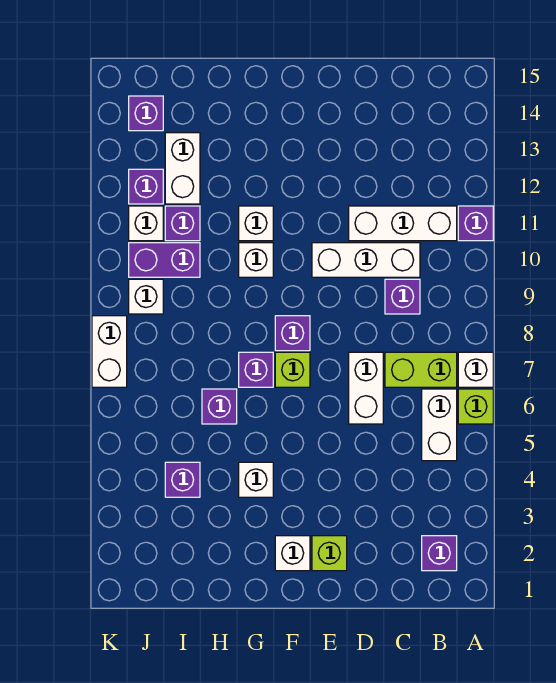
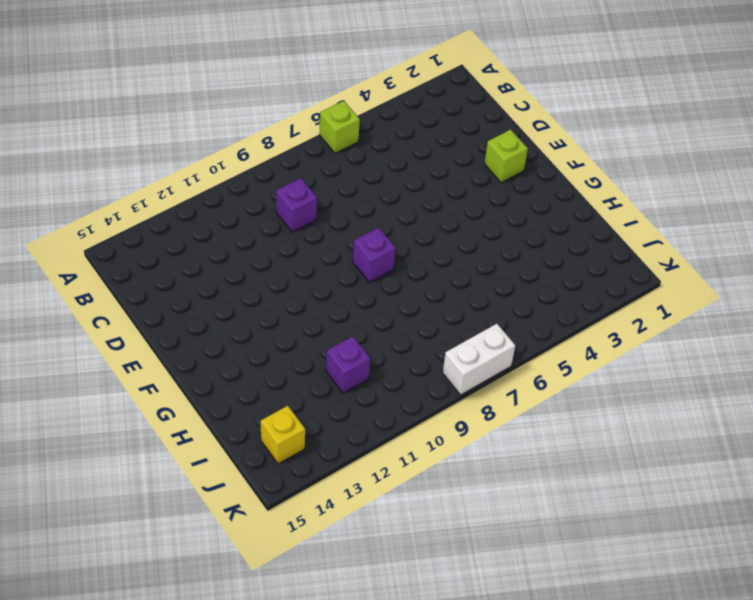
yellow 1x1 brick [261,406,305,464] -> purple 1x1 brick [129,96,163,131]
none -> white 1x1 brick [458,352,493,387]
none -> purple 1x1 brick [458,206,493,241]
none -> purple 1x1 brick [422,536,457,571]

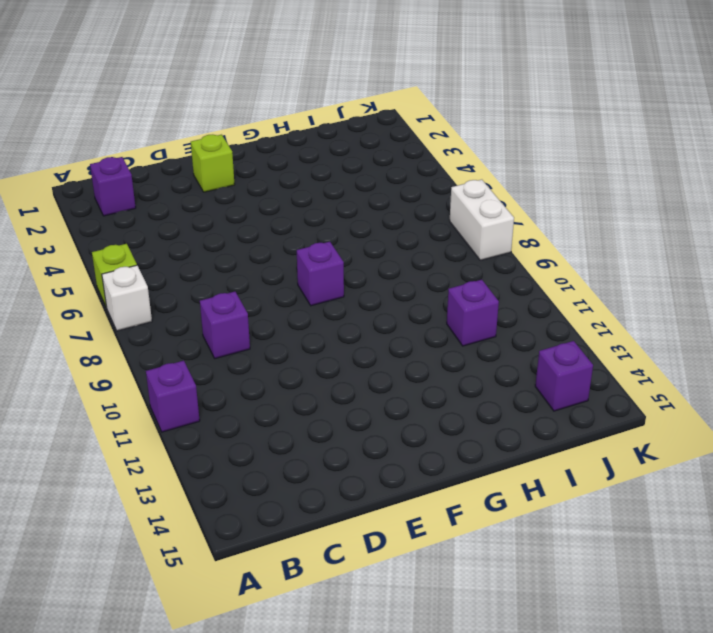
none -> white 1x2 brick [422,389,457,461]
none -> lime 1x2 brick [385,352,457,387]
none -> white 1x3 brick [349,206,457,241]

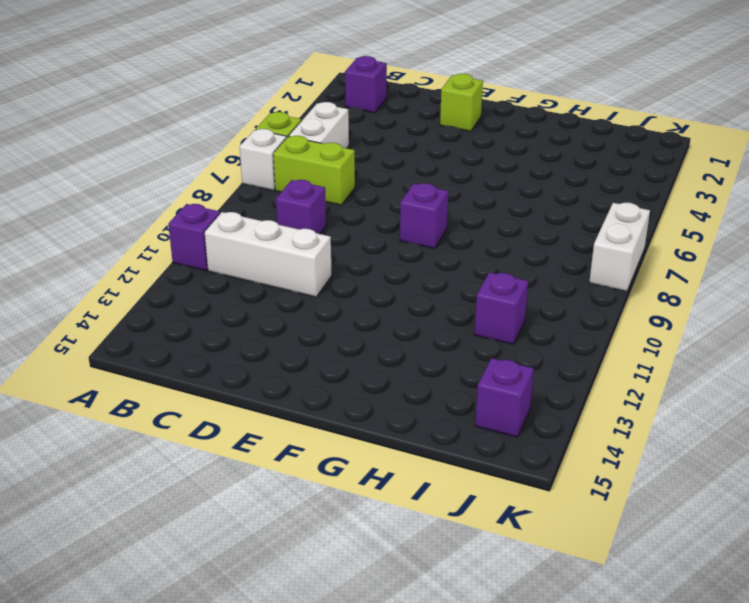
none -> white 1x3 brick [312,243,420,277]
none -> white 1x2 brick [349,352,383,424]
none -> white 1x1 brick [275,536,310,571]

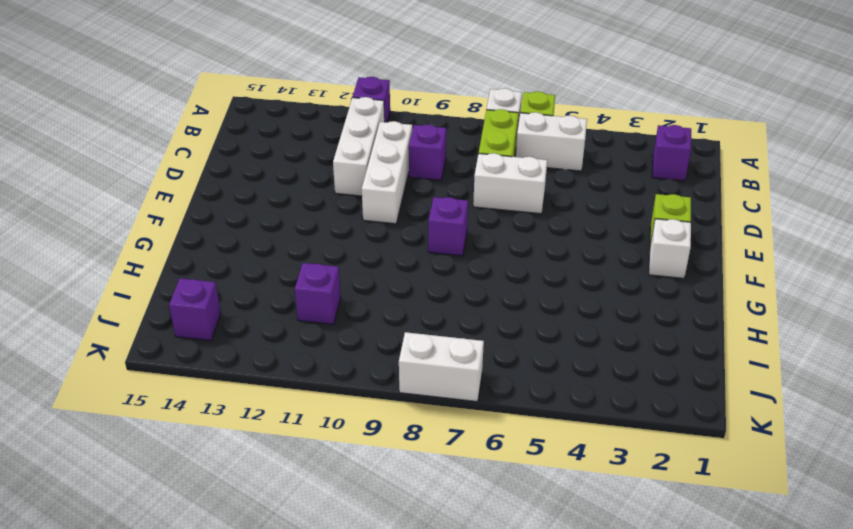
none -> lime 1x1 brick [275,352,310,387]
none -> white 1x1 brick [239,462,273,497]
none -> purple 1x1 brick [239,352,273,387]

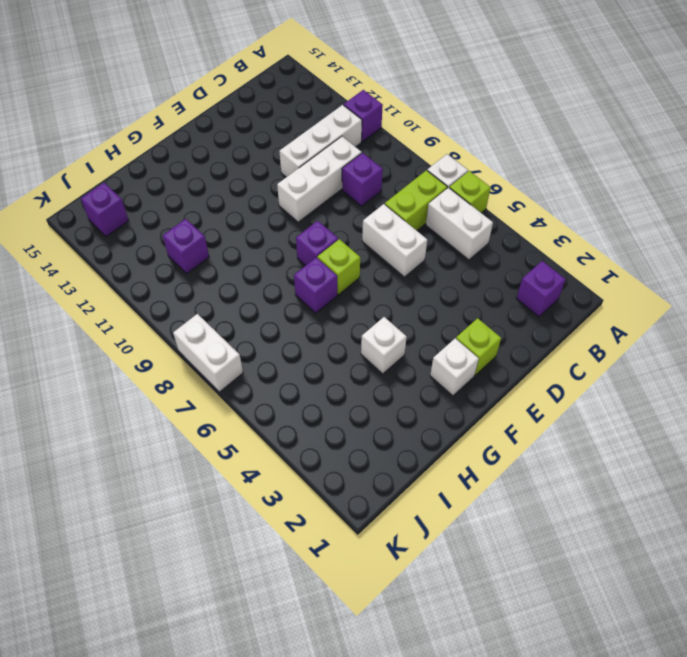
none -> white 1x1 brick [239,243,273,277]
none -> white 1x1 brick [239,206,273,241]
none -> purple 1x1 brick [202,389,237,424]

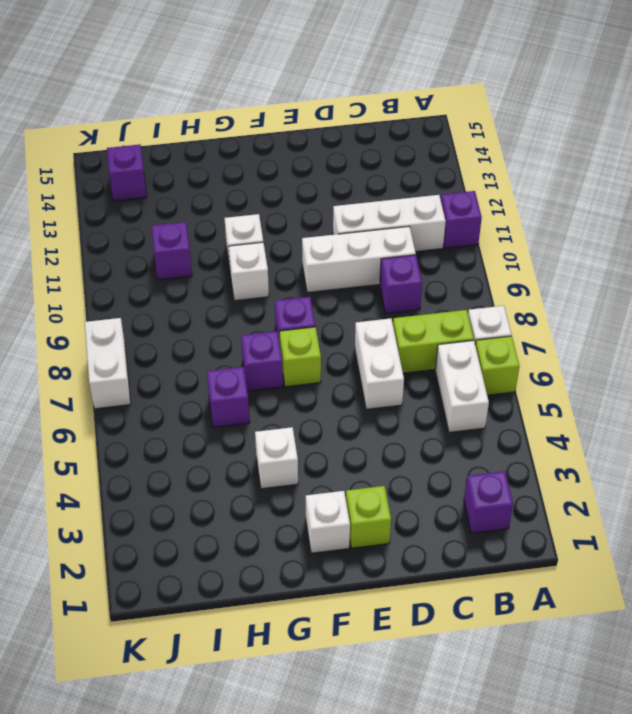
none -> purple 1x1 brick [165,462,200,497]
none -> purple 1x2 brick [129,243,200,277]
none -> white 1x2 brick [165,133,200,204]

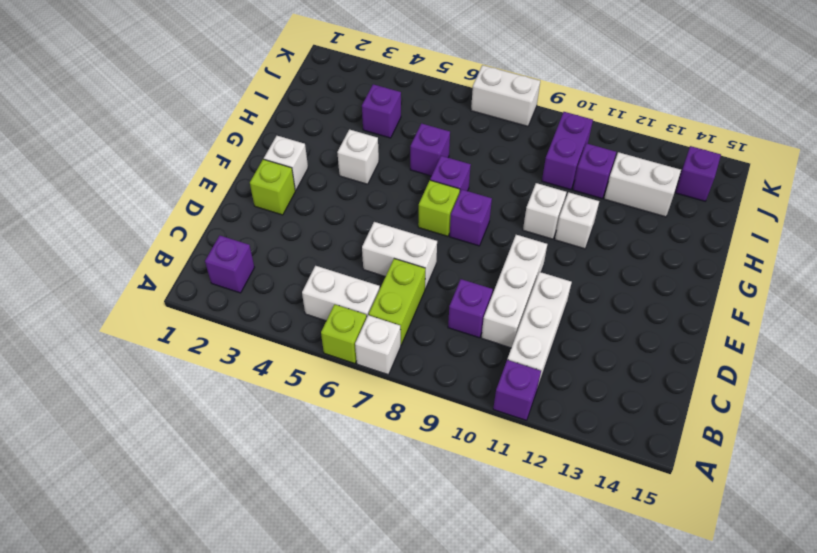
none -> white 1x1 brick [129,279,163,314]
none -> white 1x1 brick [129,206,163,241]
none -> purple 1x1 brick [129,169,163,204]

